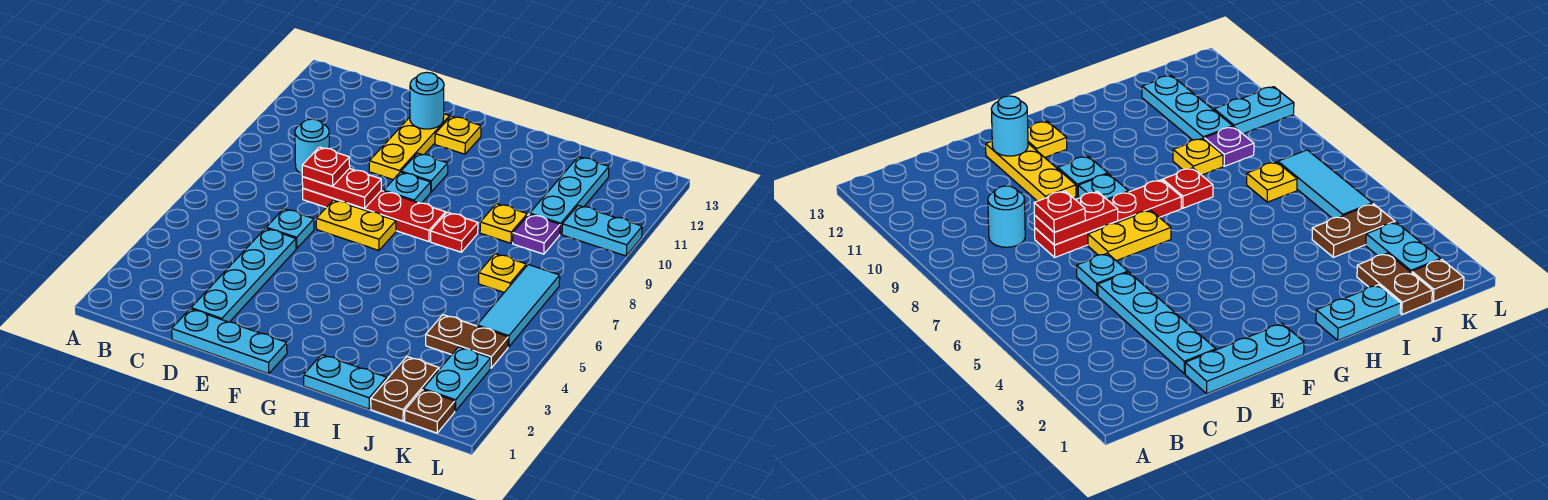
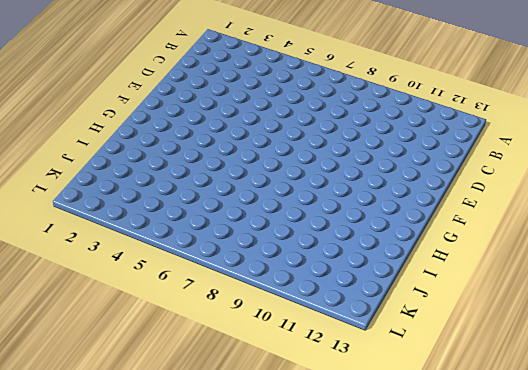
none -> cyan 1x1 round brick [295,119,329,174]
none -> cyan 1x3 plate [172,309,287,374]
none -> cyan 1x4 plate [191,228,296,322]

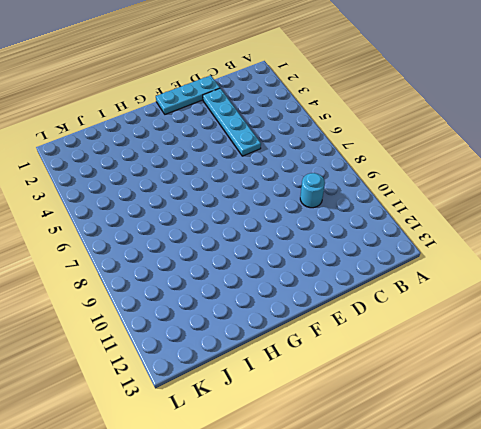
none -> cyan 1x1 plate [266,209,314,249]
none -> red 1x4 plate [303,188,446,242]
none -> yellow 1x2 plate [316,200,396,250]

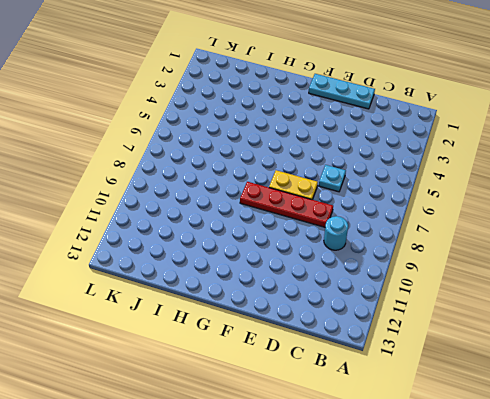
none -> cyan 1x4 plate [191,228,296,322]
none -> yellow 1x3 plate [369,114,450,179]
none -> cyan 1x1 plate [384,172,431,203]

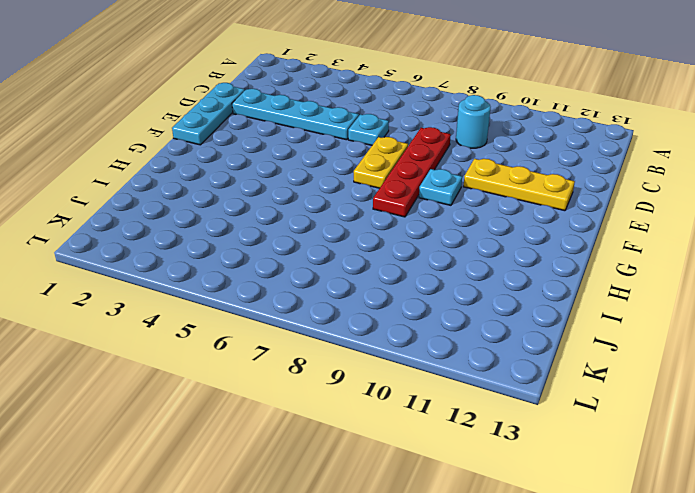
none -> cyan 1x1 plate [401,153,448,192]
none -> yellow 1x1 plate [435,116,481,154]
none -> cyan 1x2 plate [304,355,387,409]

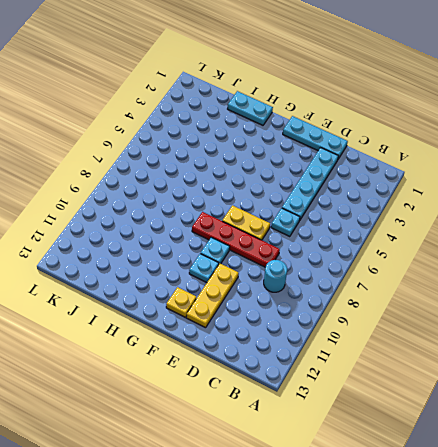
none -> red 1x1 plate [431,212,478,252]
none -> yellow 1x1 plate [480,203,527,243]
none -> brown 1x2 plate [371,357,439,421]

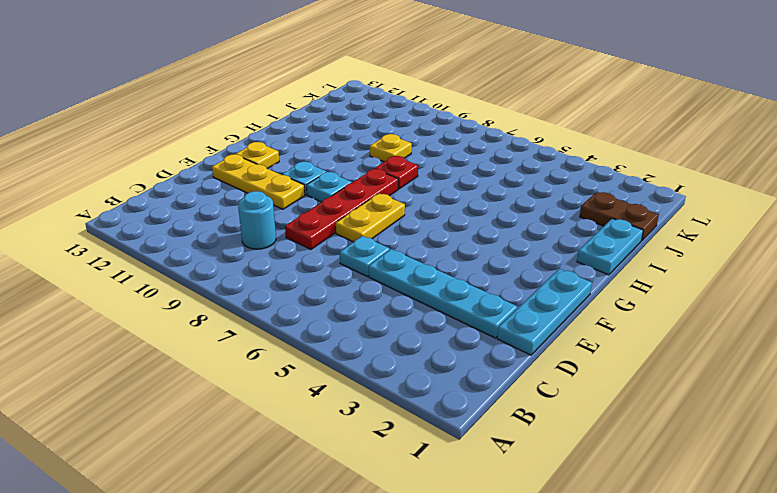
none -> brown 1x2 plate [426,315,508,368]
none -> yellow 1x1 plate [479,254,526,292]
none -> purple 1x1 plate [513,214,560,254]

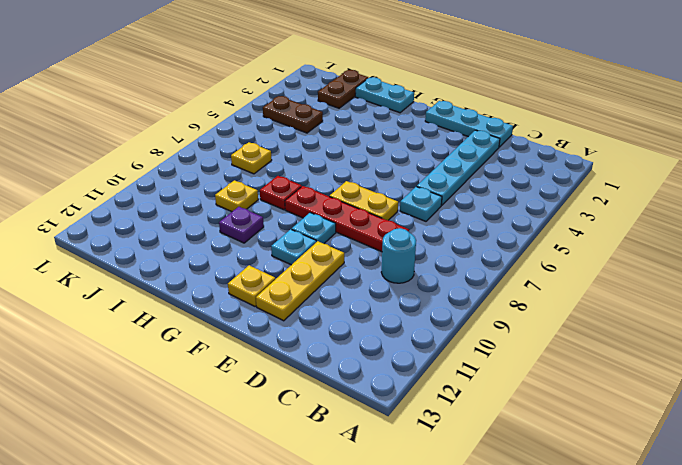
purple 1x1 plate [219,207,264,243] -> purple 1x1 plate moved to [513,214,560,254]
none -> cyan 1x3 plate [530,157,609,234]
none -> brown 1x1 plate [405,390,455,433]
none -> cyan 1x2 plate [423,347,491,411]

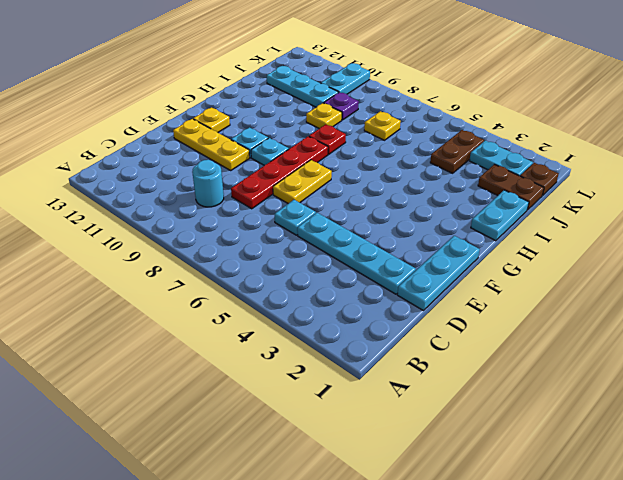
none -> cyan 1x3 tile [477,265,560,347]
none -> red 1x2 plate [302,169,381,208]
none -> cyan 1x1 round brick [410,72,444,129]

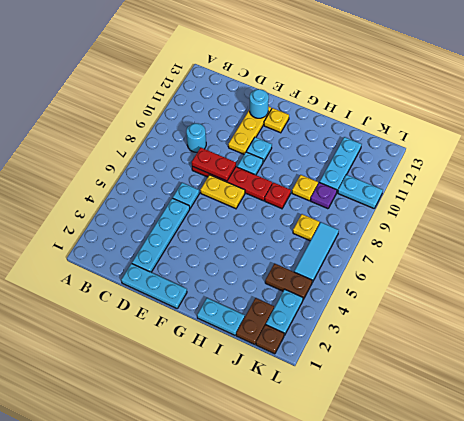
none -> red 1x1 plate [302,147,350,186]

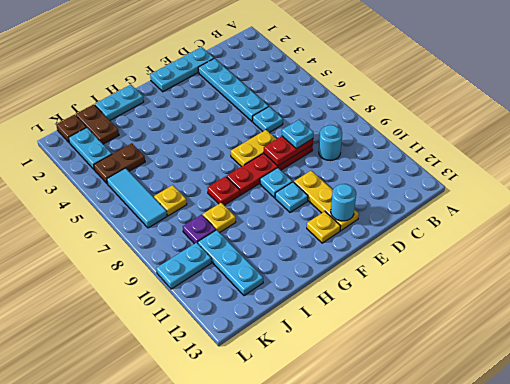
cyan 1x1 plate [282,120,314,149] -> red 1x1 plate [302,147,350,186]

